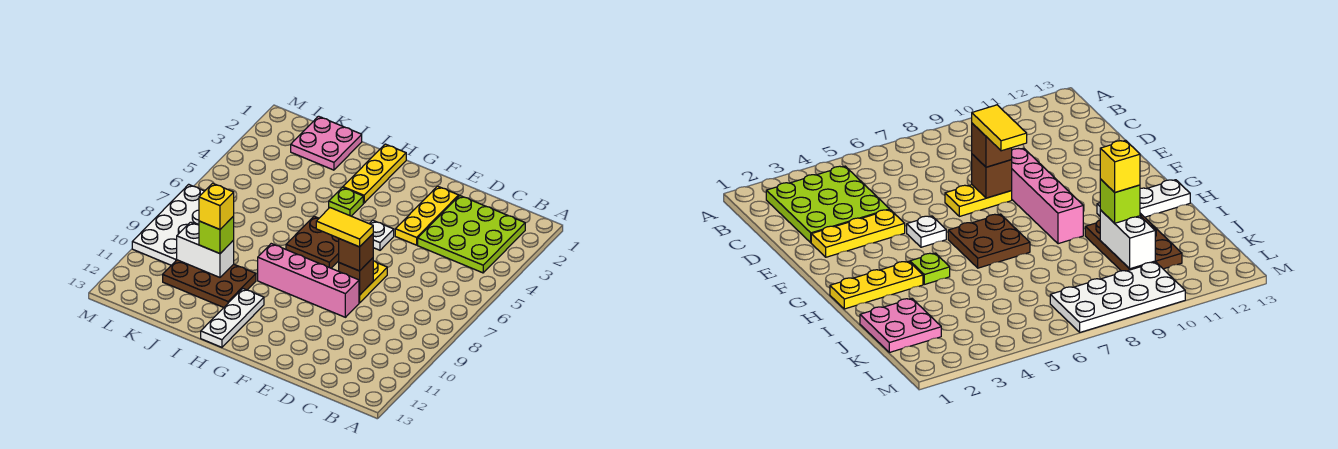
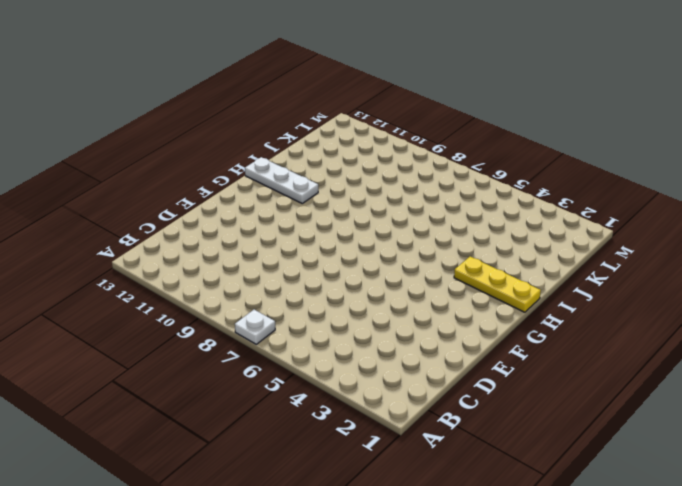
white 1x1 plate [235,309,275,344] -> white 1x1 plate moved to [369,220,394,250]
none -> lime 3x3 plate [418,196,525,273]
none -> yellow 1x3 plate [395,186,459,245]
none -> yellow 1x2 plate [359,261,387,303]

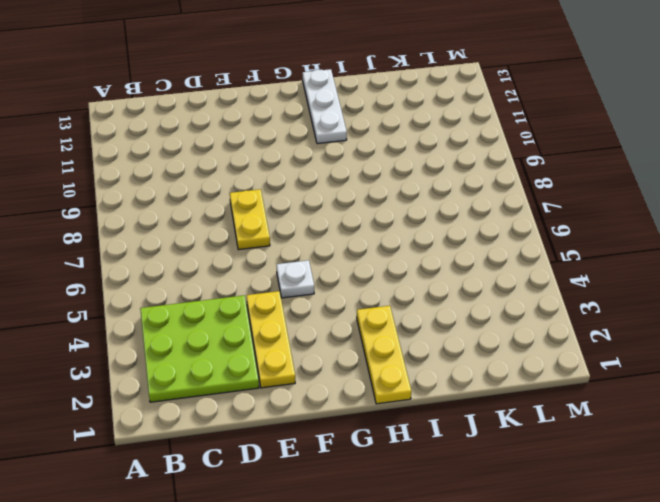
none -> pink 1x4 brick [258,244,359,317]
none -> brown 2x2 plate [286,216,339,268]
none -> lime 1x1 plate [329,187,363,216]

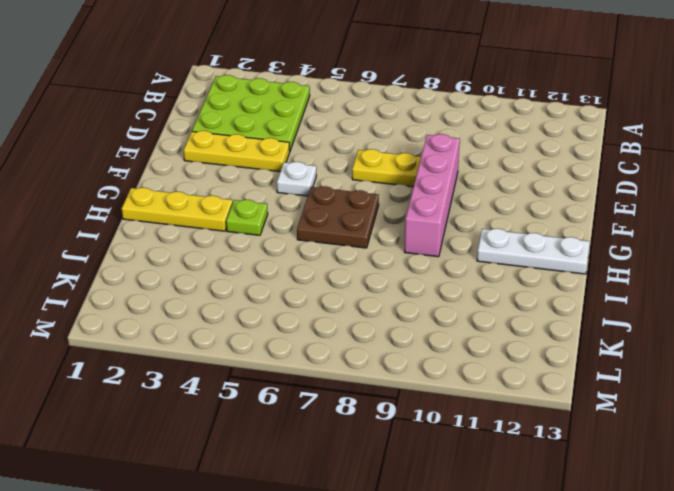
none -> brown 2x3 plate [163,260,256,307]
none -> pink 2x2 plate [291,116,362,170]
none -> white 2x4 plate [132,184,204,265]

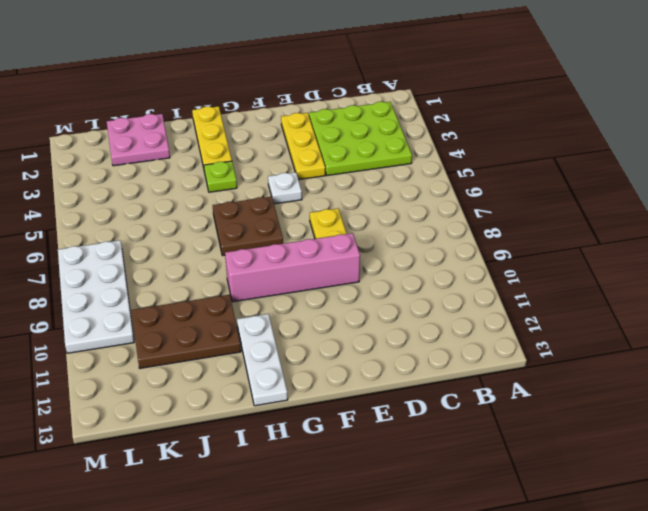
none -> brown 1x1 brick [339,258,373,295]
none -> white 1x2 brick [177,222,234,277]
none -> brown 1x1 brick [339,234,373,271]

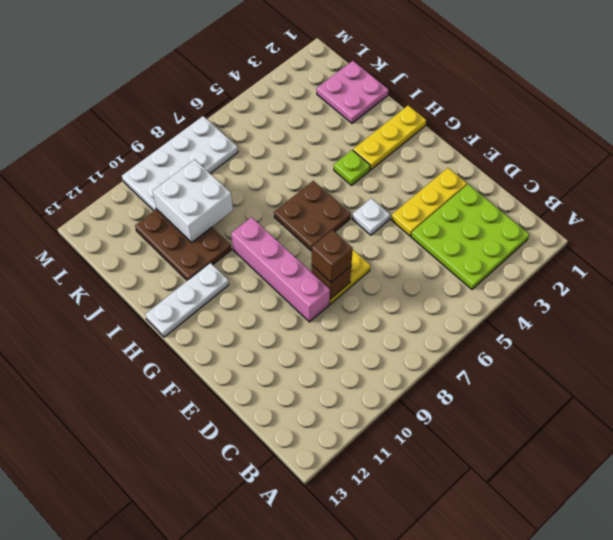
white 2x2 brick [153,159,233,242] -> white 1x2 brick [177,222,234,277]
none -> lime 1x1 brick [199,216,234,254]
none -> yellow 1x2 tile [316,208,373,247]
none -> yellow 1x1 brick [199,183,234,229]

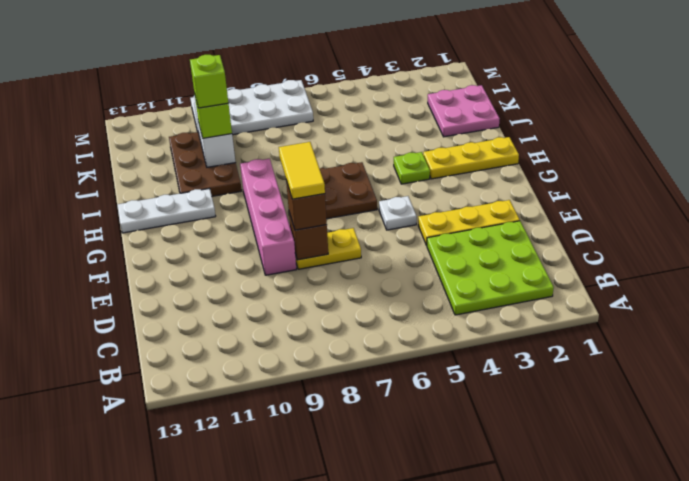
lime 1x1 brick [190,55,228,108] -> yellow 1x1 brick [199,183,234,229]

